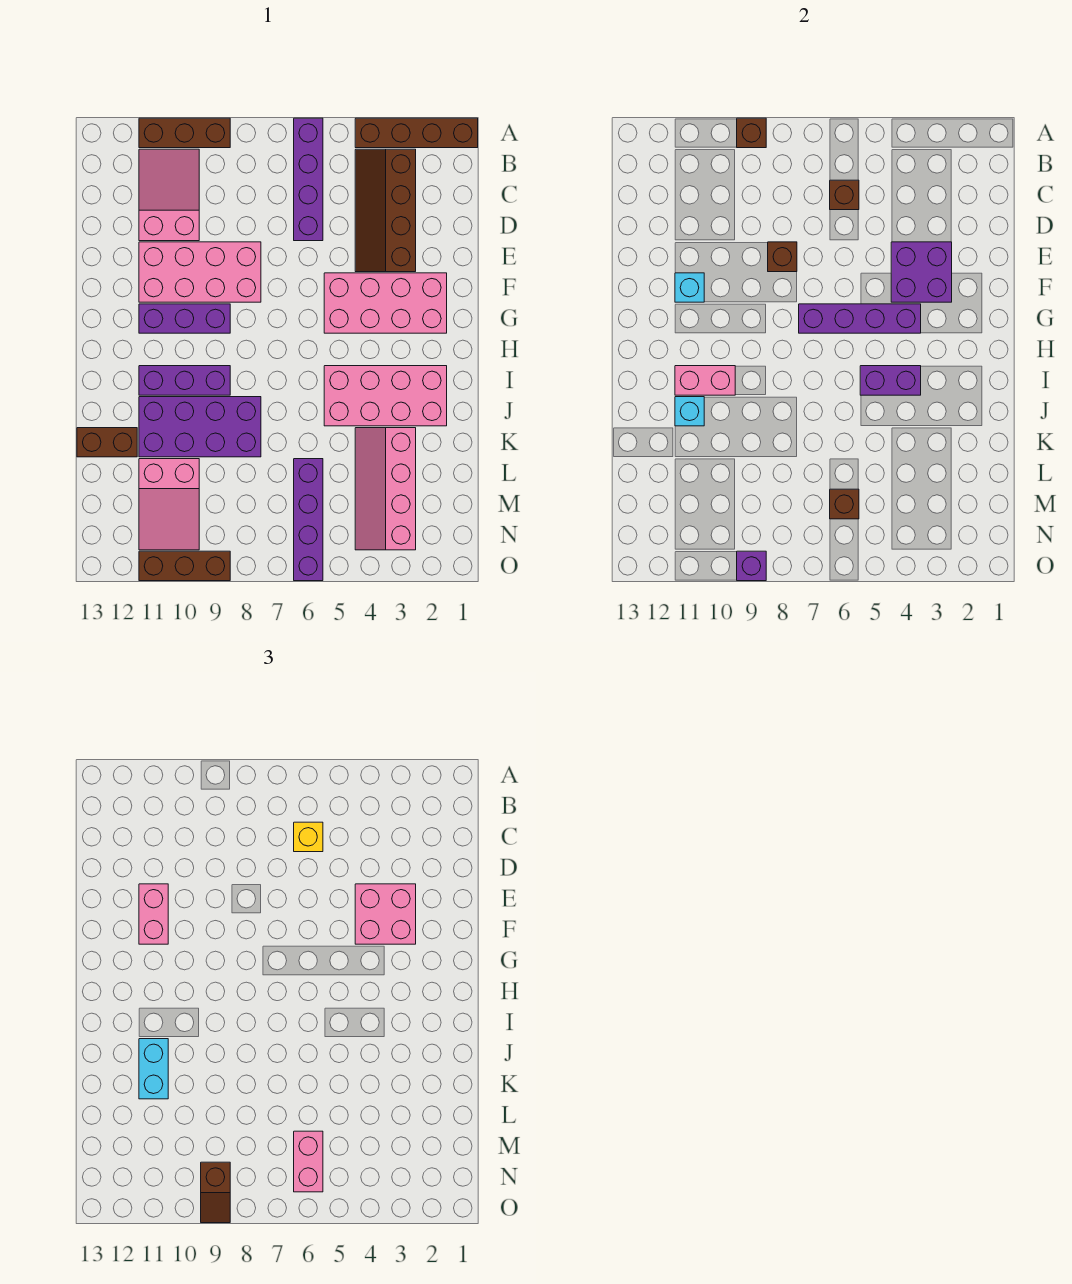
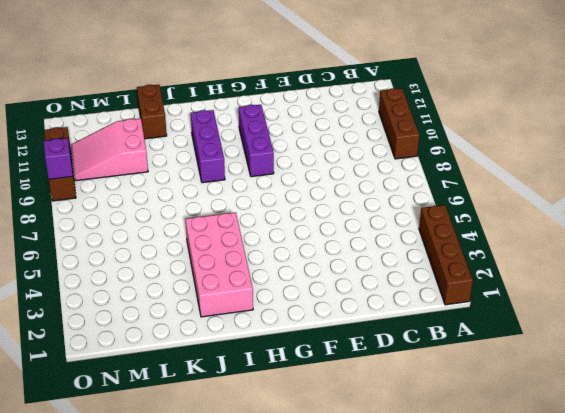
none -> purple 1x4 brick [294,118,323,241]
none -> brown 2x4 slope [355,149,416,272]
none -> pink 2x3 slope [139,149,199,241]
none -> pink 2x4 brick [139,242,261,302]

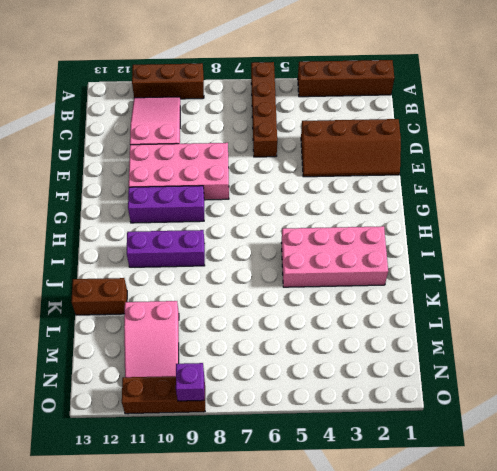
brown 1x4 brick [251,62,277,157] -> purple 1x4 brick [294,118,323,241]
brown 2x4 slope [301,119,401,177] -> brown 2x4 slope turned to [355,149,416,272]
none -> pink 2x4 brick [324,273,447,333]
none -> purple 2x4 brick [139,397,261,457]
none -> pink 2x4 slope [355,428,416,550]
none -> purple 1x4 brick [294,459,323,581]

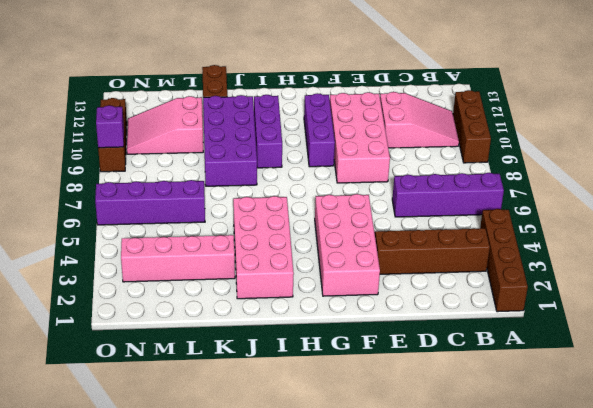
none -> brown 1x1 brick [737,118,766,148]
none -> brown 1x1 brick [830,180,859,210]
none -> purple 2x2 brick [891,242,952,302]
none -> brown 1x1 brick [768,242,797,272]

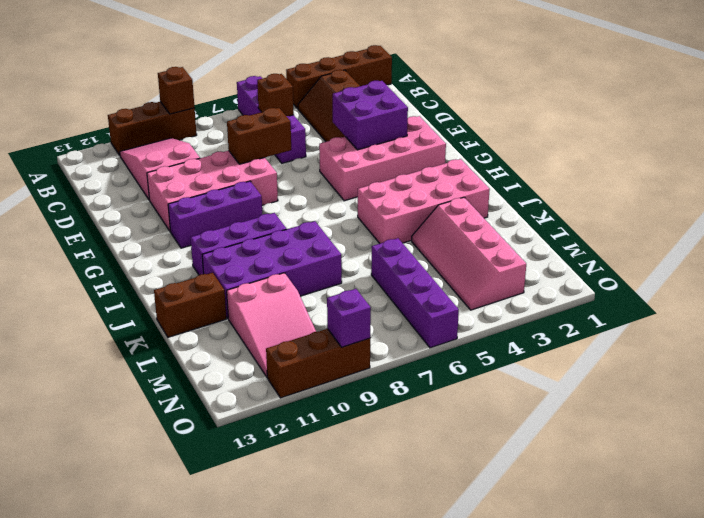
brown 1x2 brick [227,108,291,164] -> brown 1x1 brick [768,242,797,272]
none -> cyan 1x1 brick [675,273,704,302]
none -> purple 1x4 brick [799,304,921,333]
none -> purple 1x2 brick [860,366,921,395]
none -> pink 1x2 brick [675,366,735,395]

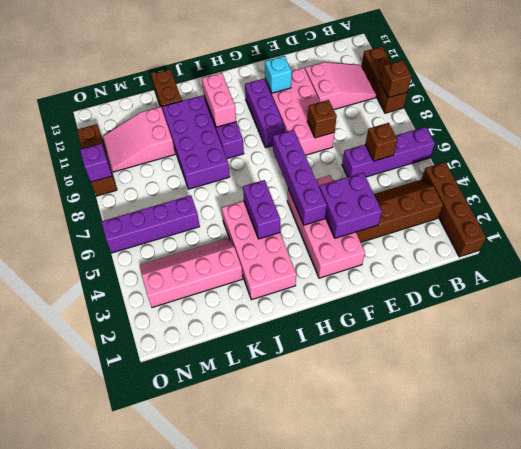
none -> cyan 1x1 brick [675,397,704,426]
none -> brown 1x1 brick [830,489,859,519]
none -> yellow 1x1 brick [294,822,323,852]
none -> pink 2x2 brick [355,884,416,944]

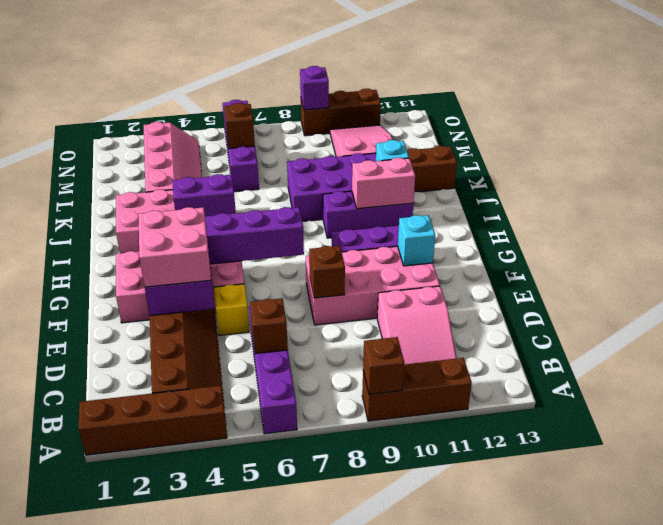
yellow 1x1 brick [214,284,249,336] -> yellow 1x1 brick moved to [294,822,323,852]
none -> pink 1x2 brick [139,884,168,944]
none -> cyan 1x2 brick [139,1039,168,1099]
none -> pink 1x2 brick [294,1131,323,1192]
none -> brown 1x2 slope [201,1162,230,1223]

